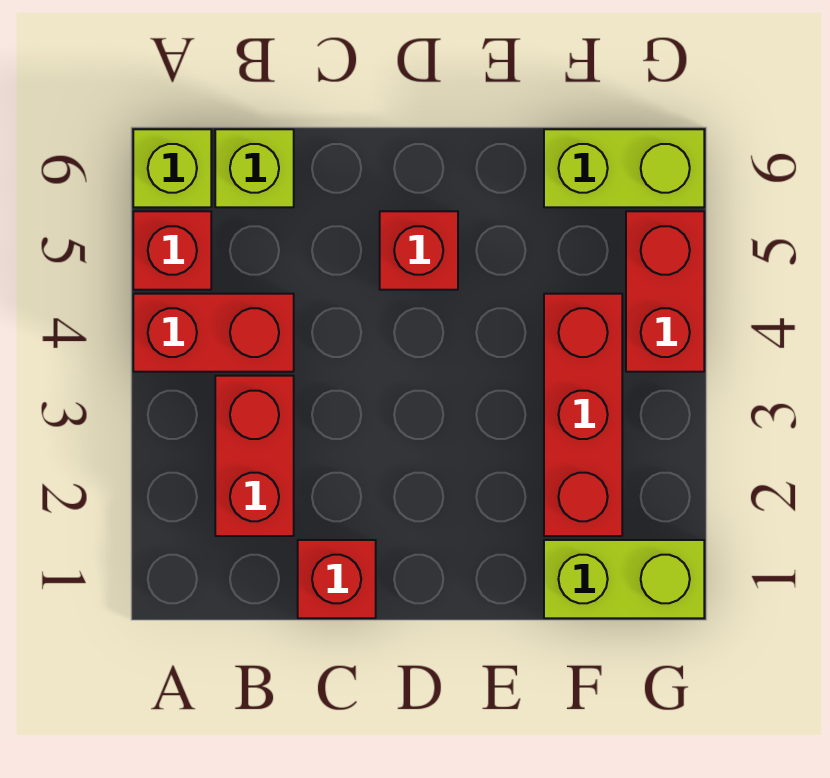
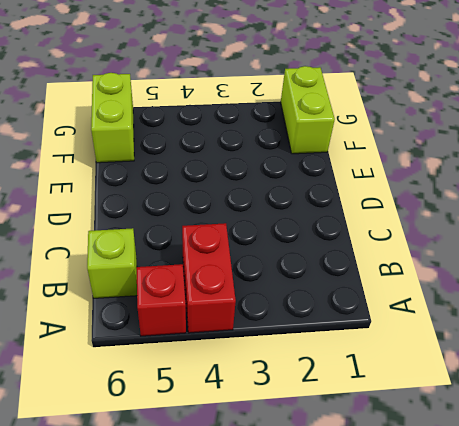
none -> lime 1x1 brick [133,129,211,207]
none -> red 1x2 brick [215,376,294,536]

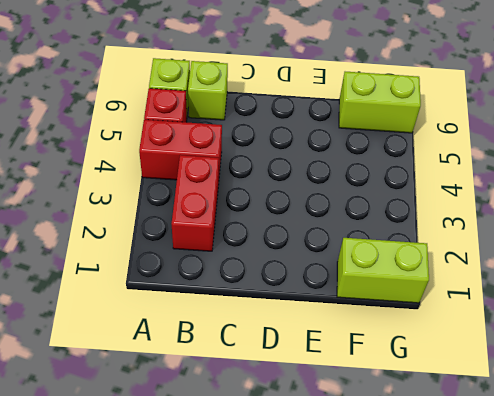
none -> red 1x1 brick [298,540,376,618]
none -> red 1x1 brick [380,211,458,290]

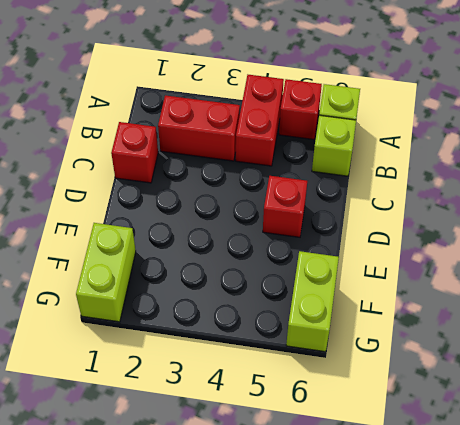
none -> red 1x3 brick [544,294,622,536]
none -> red 1x2 brick [626,211,704,372]

